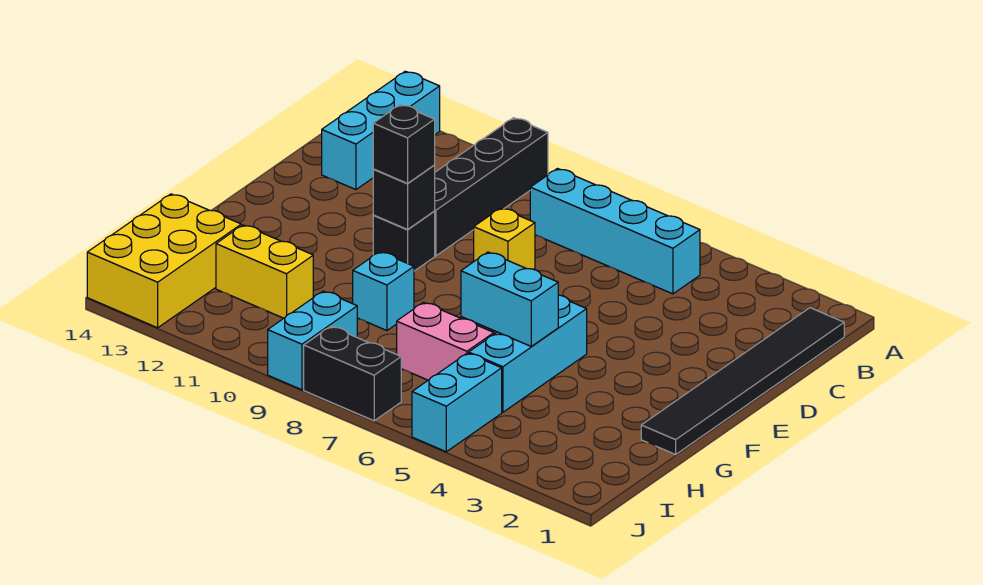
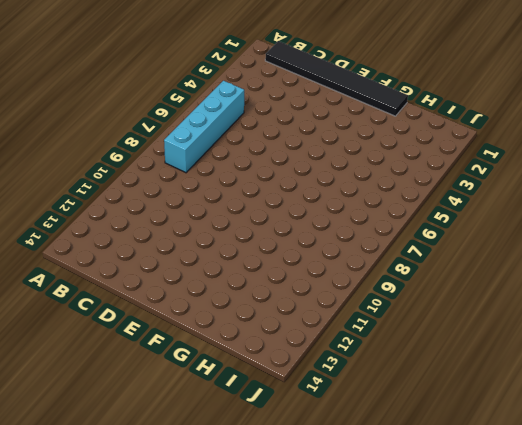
none -> black 1x4 brick [434,118,548,256]
none -> cyan 1x3 brick [322,71,440,190]
none -> yellow 1x1 brick [474,208,535,269]

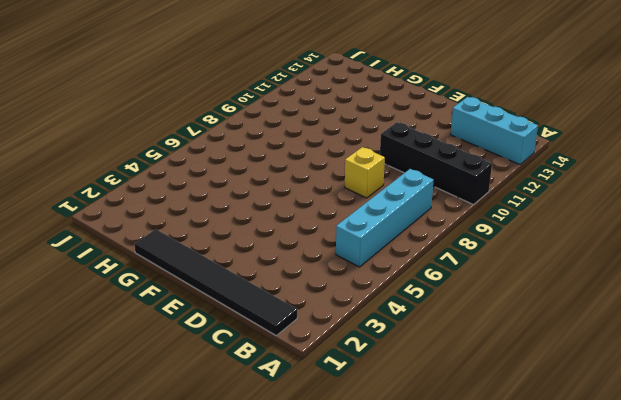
none -> black 1x1 brick [373,212,435,271]
none -> cyan 1x3 brick [469,295,587,412]
none -> cyan 1x1 brick [353,252,414,331]

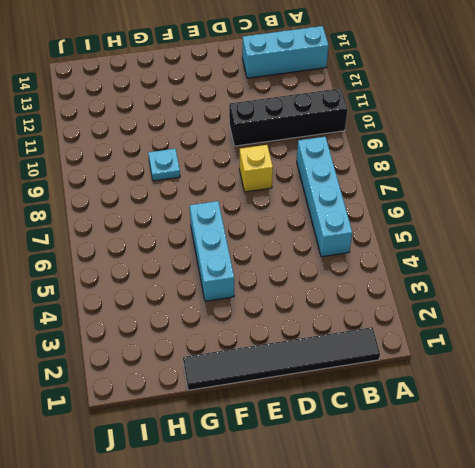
cyan 1x3 brick [190,201,234,301] -> cyan 1x3 brick turned to [469,295,587,412]
cyan 1x1 plate [148,149,180,181] -> cyan 1x1 brick [353,252,414,331]
none -> black 1x1 brick [373,212,435,271]
none -> pink 1x2 brick [397,302,494,380]
none -> yellow 1x2 brick [216,225,313,318]

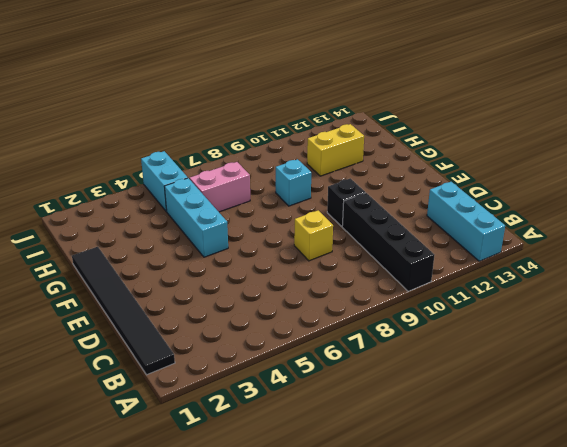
none -> cyan 1x4 brick [530,169,700,294]
none -> yellow 2x3 brick [87,194,241,328]
none -> cyan 1x2 brick [268,291,357,390]

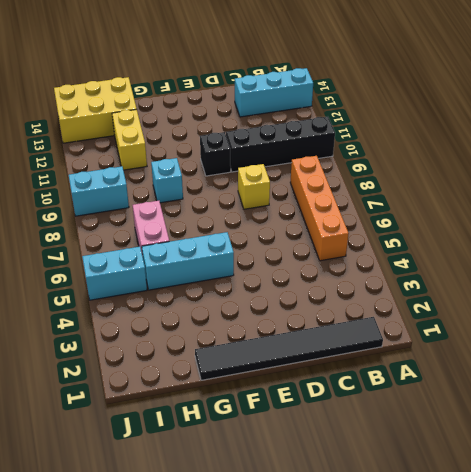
orange 1x4 brick [290,156,349,261] -> cyan 1x4 brick [530,169,700,294]
none -> black 1x2 brick [304,326,401,421]
none -> black 1x1 brick [373,166,435,229]
none -> cyan 1x2 brick [461,252,558,347]

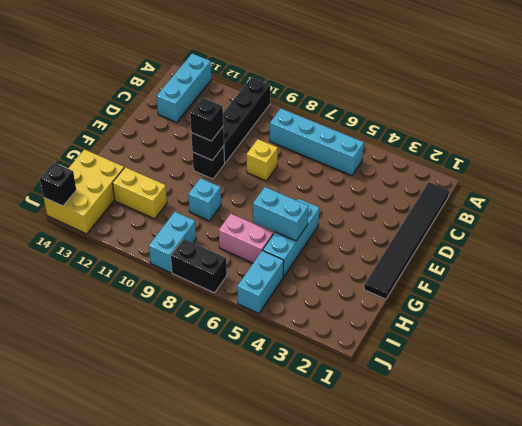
black 1x1 brick [40,162,76,206] -> none

